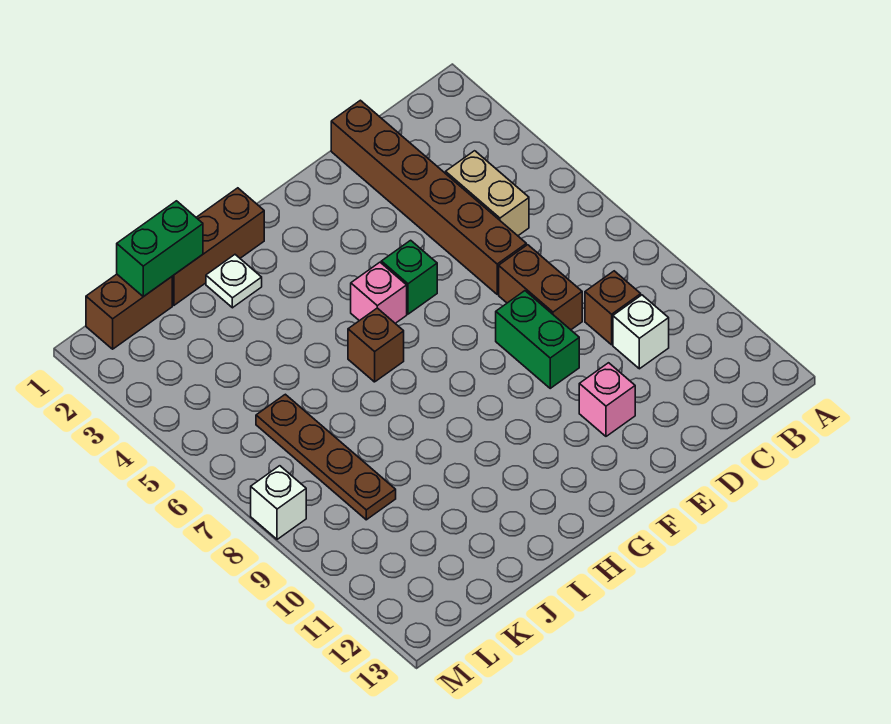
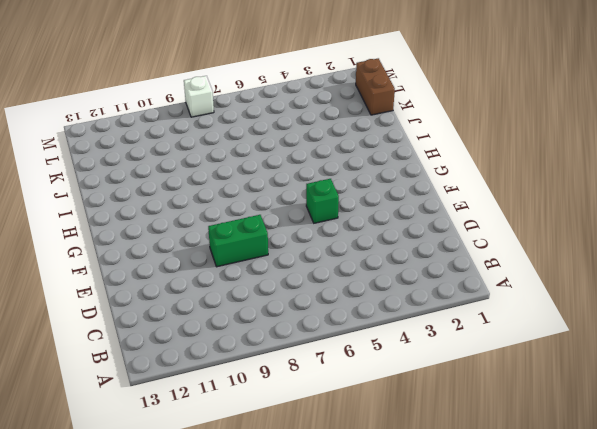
none -> tan 1x2 brick [446,151,529,236]
none -> brown 1x1 brick [585,271,641,345]
none -> white 1x1 brick [613,295,669,369]

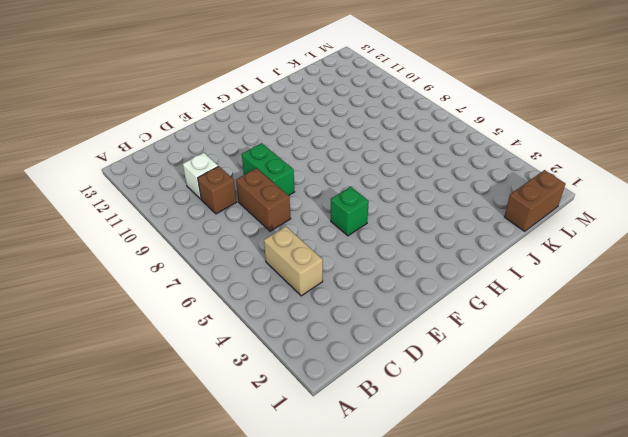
none -> brown 1x6 brick [331,100,526,294]
none -> pink 1x1 brick [579,363,635,436]
none -> pink 1x1 brick [351,262,407,323]

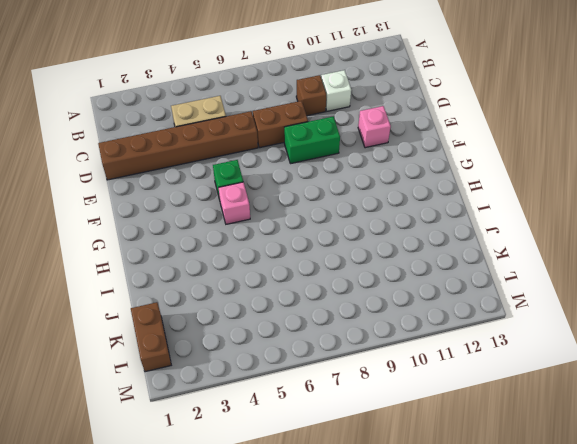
none -> brown 1x3 brick [172,188,264,305]
none -> brown 1x1 brick [348,308,404,382]
none -> white 1x1 plate [206,255,262,308]

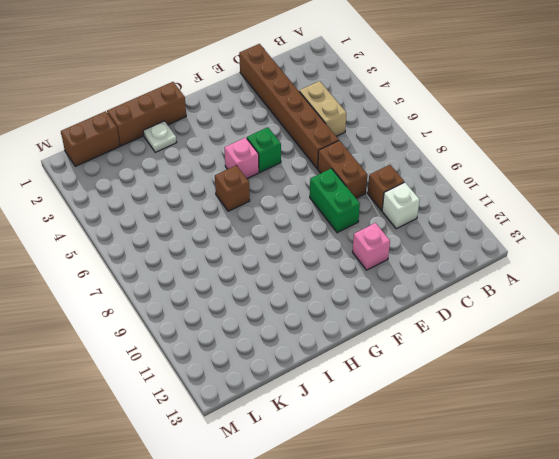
none -> brown 1x4 plate [256,394,396,520]
none -> white 1x1 brick [251,466,306,539]
none -> green 1x2 brick [117,201,203,297]

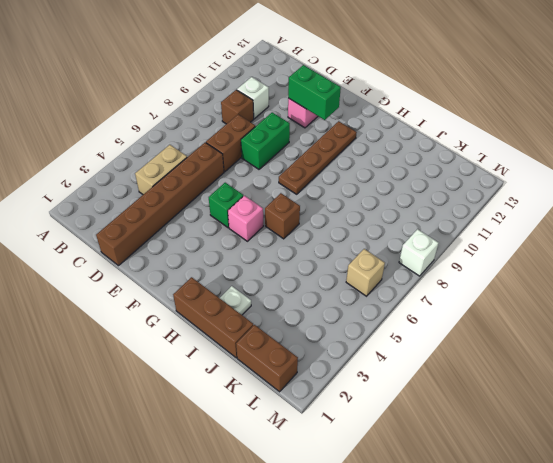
green 1x2 brick [288,65,341,120] -> green 1x2 brick moved to [117,201,203,297]
brown 1x4 plate [279,121,357,194] -> brown 1x4 plate moved to [256,394,396,520]
tan 1x1 brick [346,249,385,296] -> none

